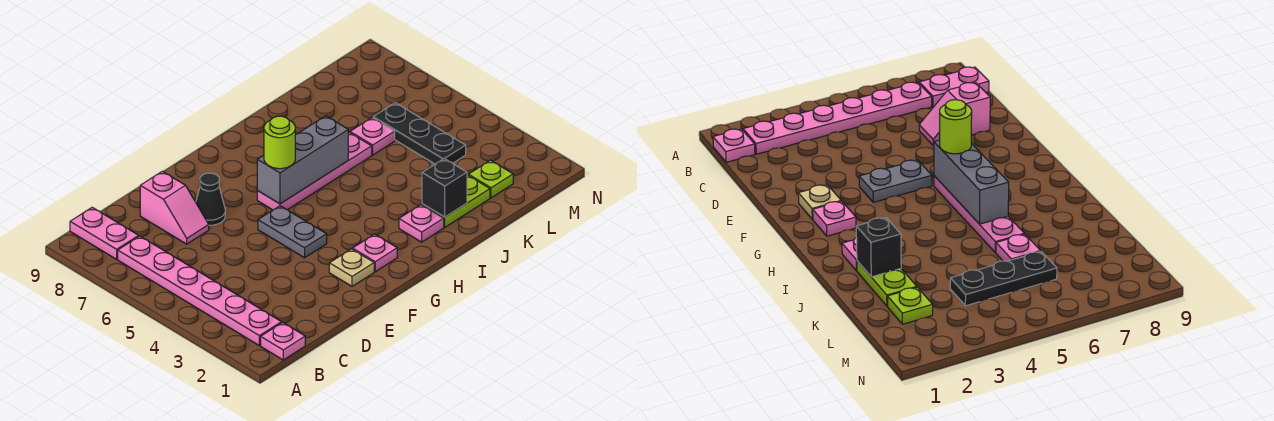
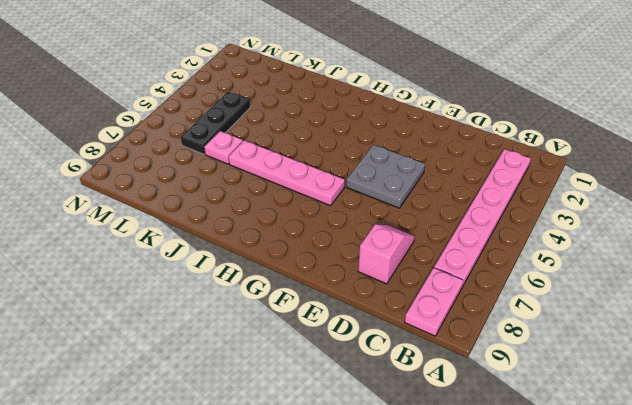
grey 2x2 plate [346,145,425,208] -> grey 1x2 plate [258,206,327,258]
none -> pink 1x1 plate [261,322,305,360]
none -> black 1x1 cone [196,173,225,225]
none -> tan 1x1 plate [329,249,374,286]

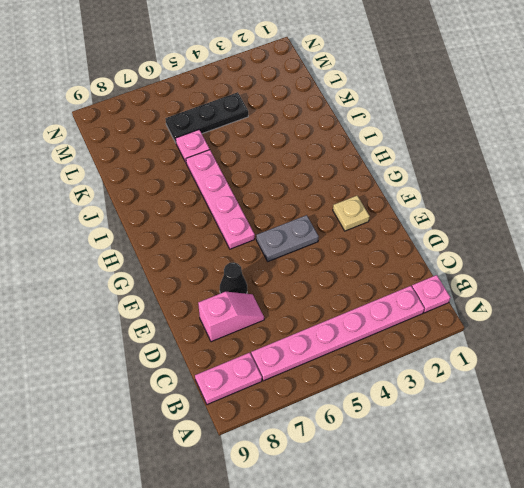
none -> pink 1x1 plate [353,234,397,272]
none -> pink 1x1 plate [399,205,444,242]
none -> lime 1x2 plate [422,175,490,227]

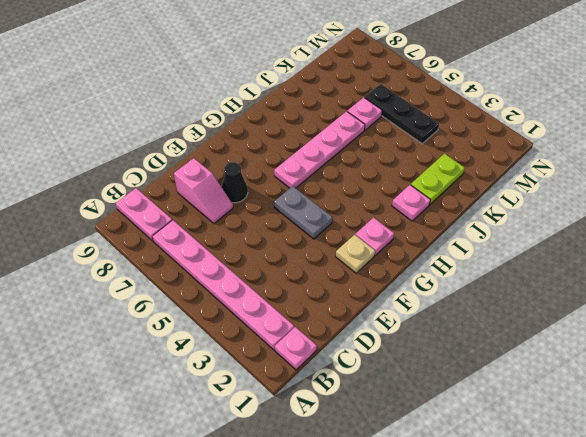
none -> lime 1x1 plate [468,160,513,198]
none -> grey 1x3 brick [257,116,348,204]
none -> black 1x1 brick [422,159,467,217]

